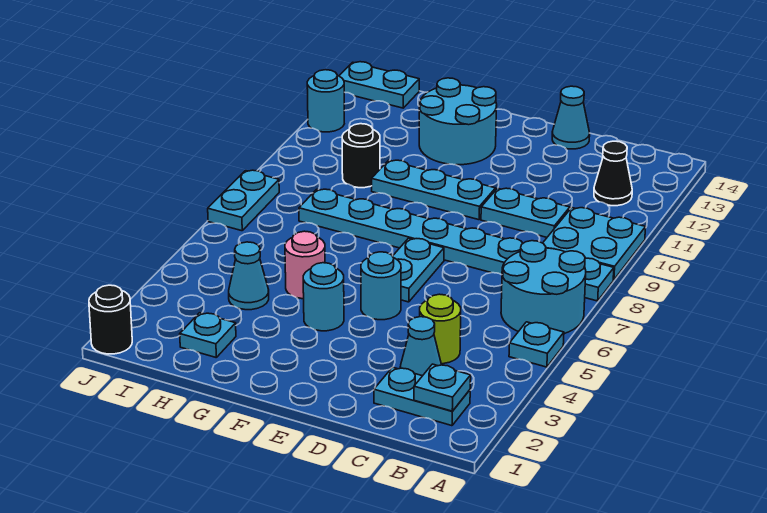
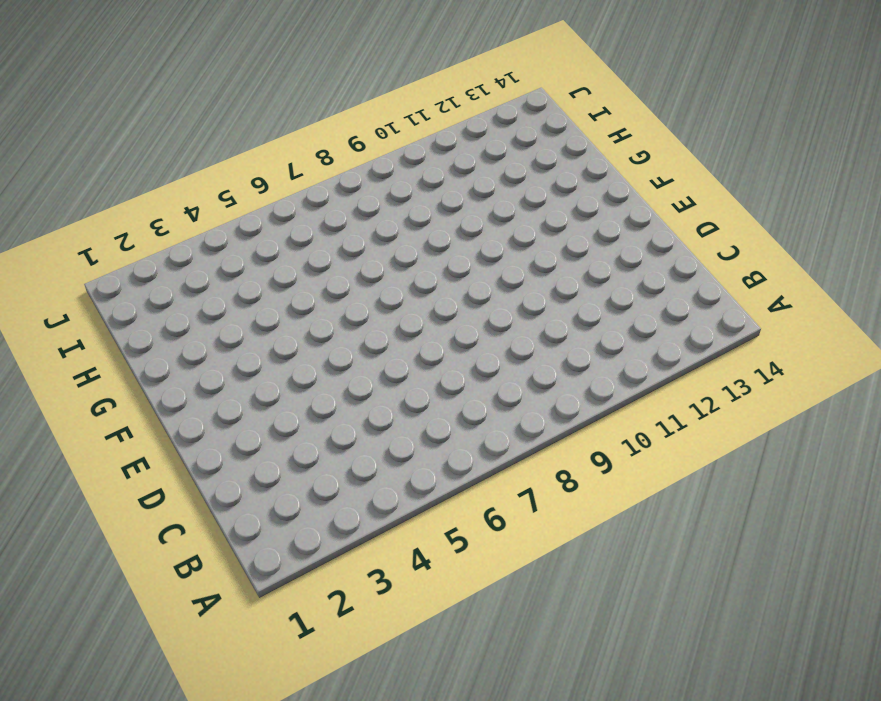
none -> cyan 1x1 plate [509,322,564,367]
none -> cyan 2x2 round brick [501,241,586,334]
none -> cyan 1x8 plate [299,189,614,301]

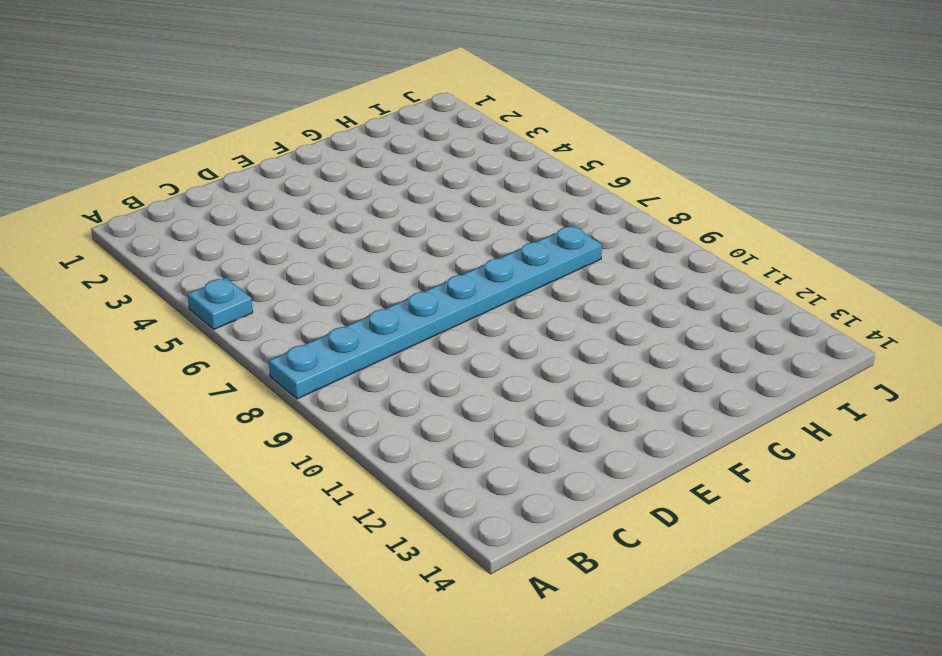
none -> cyan 2x2 round brick [501,241,586,334]
none -> cyan 2x2 plate [543,208,646,280]
none -> cyan 1x2 plate [374,367,470,426]

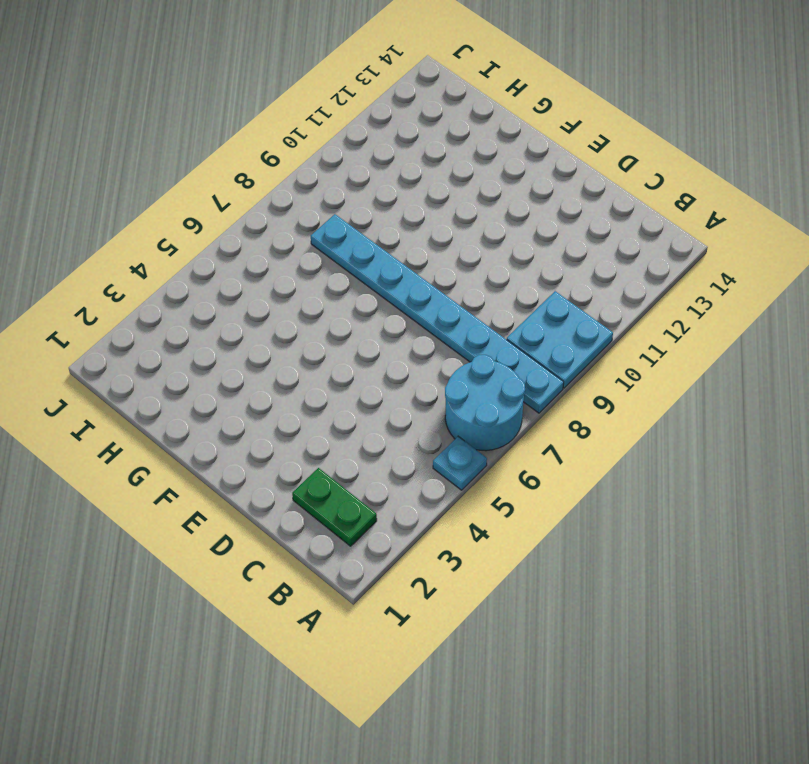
green 1x2 plate [292,468,377,546] -> cyan 1x2 plate [374,367,470,426]
none -> black 1x1 cone [594,141,632,206]
none -> cyan 1x1 cone [400,317,441,376]
none -> lime 1x1 round brick [420,294,461,364]

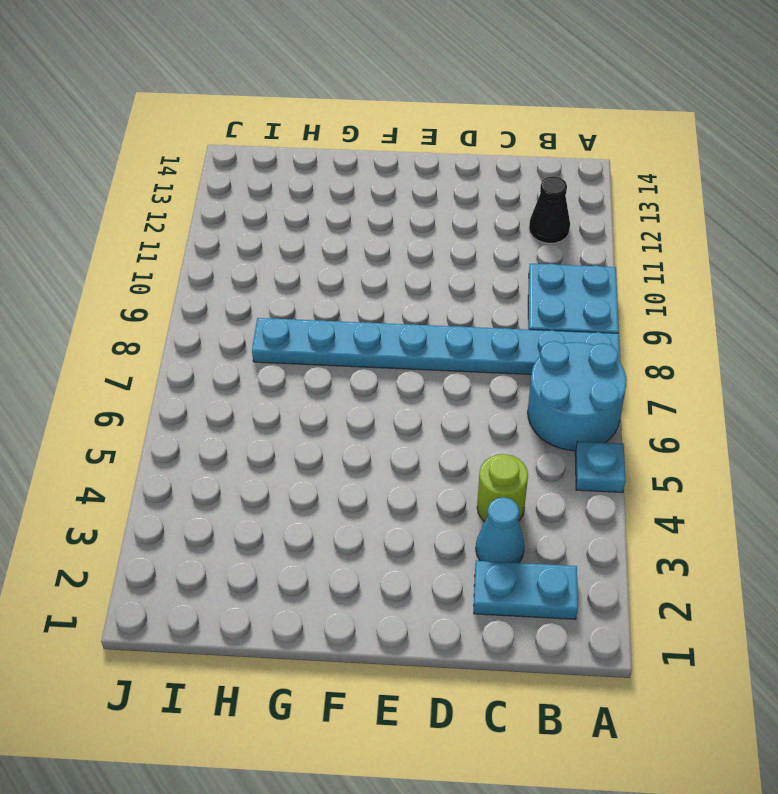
none -> cyan 1x2 plate [481,188,570,237]
none -> cyan 1x1 cone [552,86,590,149]
none -> cyan 1x1 round brick [361,252,401,320]

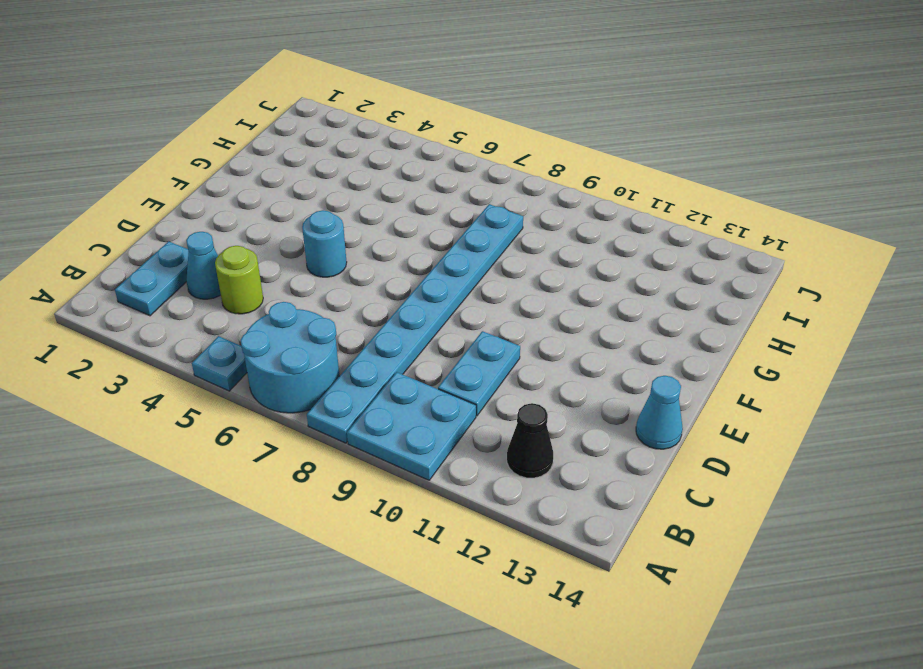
none -> cyan 1x2 plate [393,238,444,302]
none -> cyan 1x3 plate [372,160,496,220]
none -> cyan 1x1 round brick [303,263,344,331]

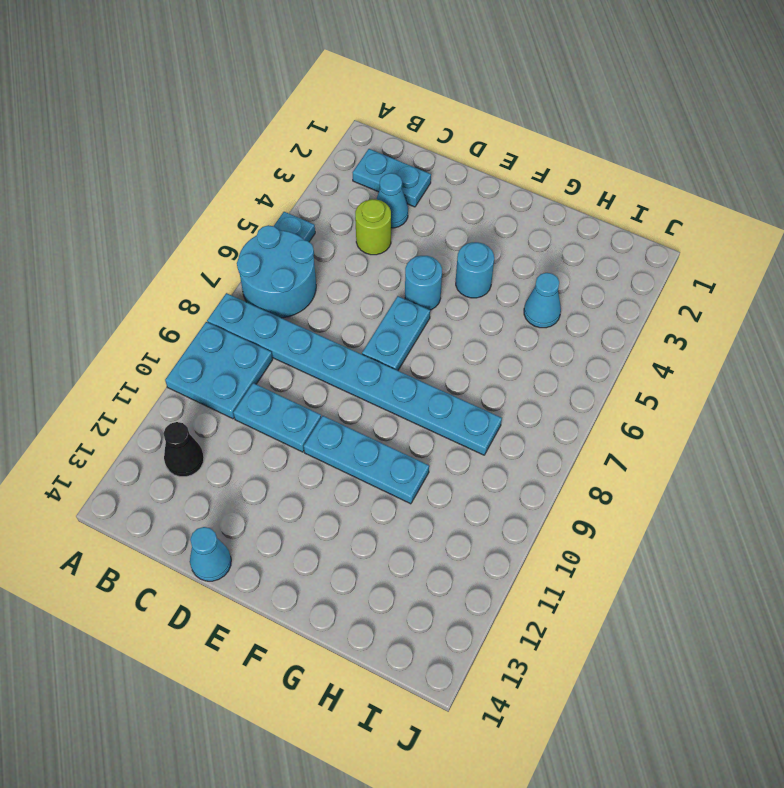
none -> cyan 2x2 round brick [419,78,497,165]
none -> pink 1x1 round brick [285,231,325,299]
none -> cyan 1x1 plate [180,313,236,357]

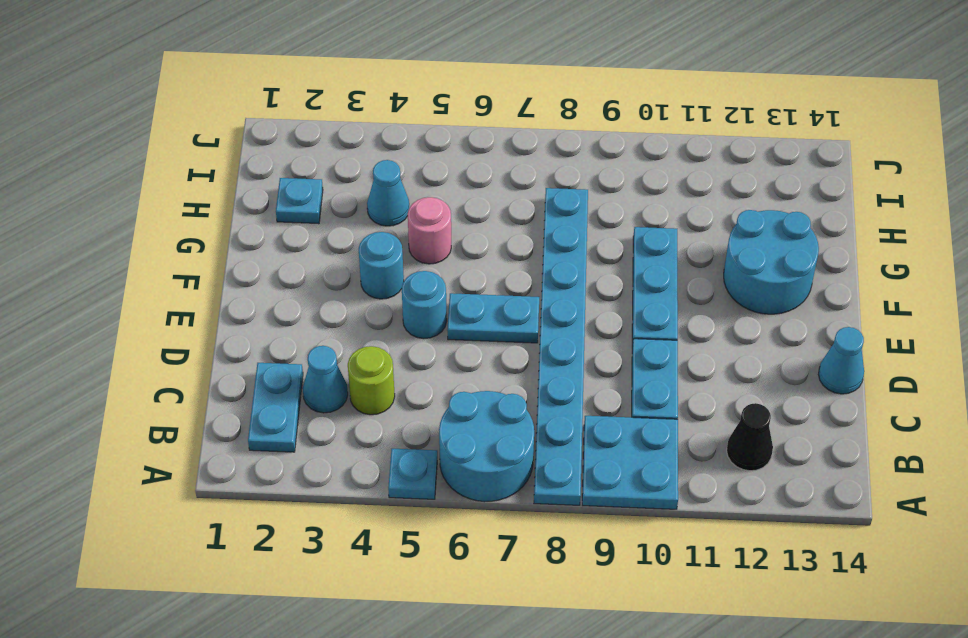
none -> black 1x1 round brick [342,124,380,188]
none -> cyan 1x2 plate [339,62,419,108]
none -> black 1x1 round brick [89,285,132,354]

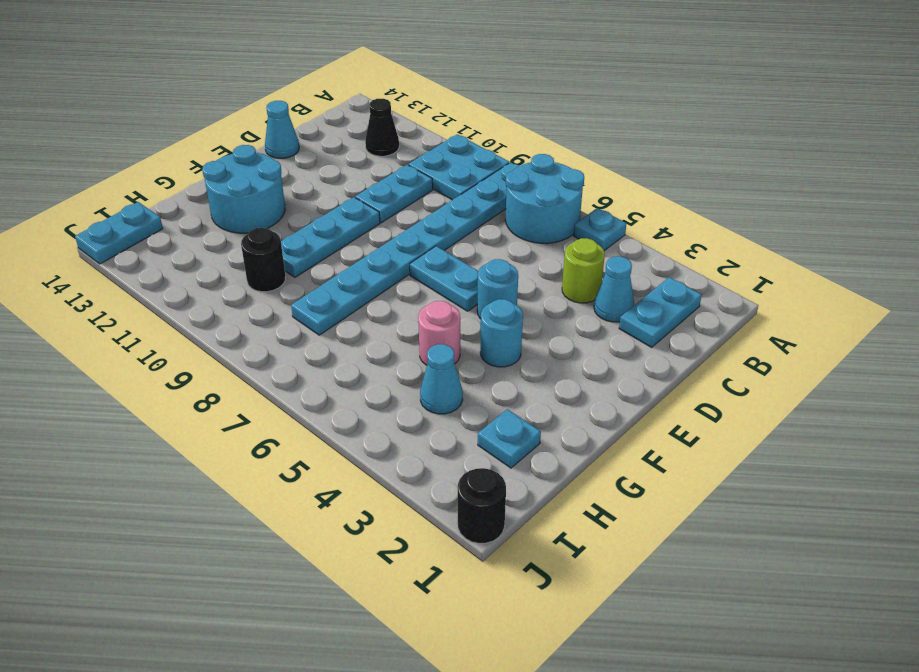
none -> cyan 1x2 plate [208,170,279,231]
none -> cyan 1x1 round brick [307,70,344,132]
none -> cyan 1x1 plate [414,364,471,411]

